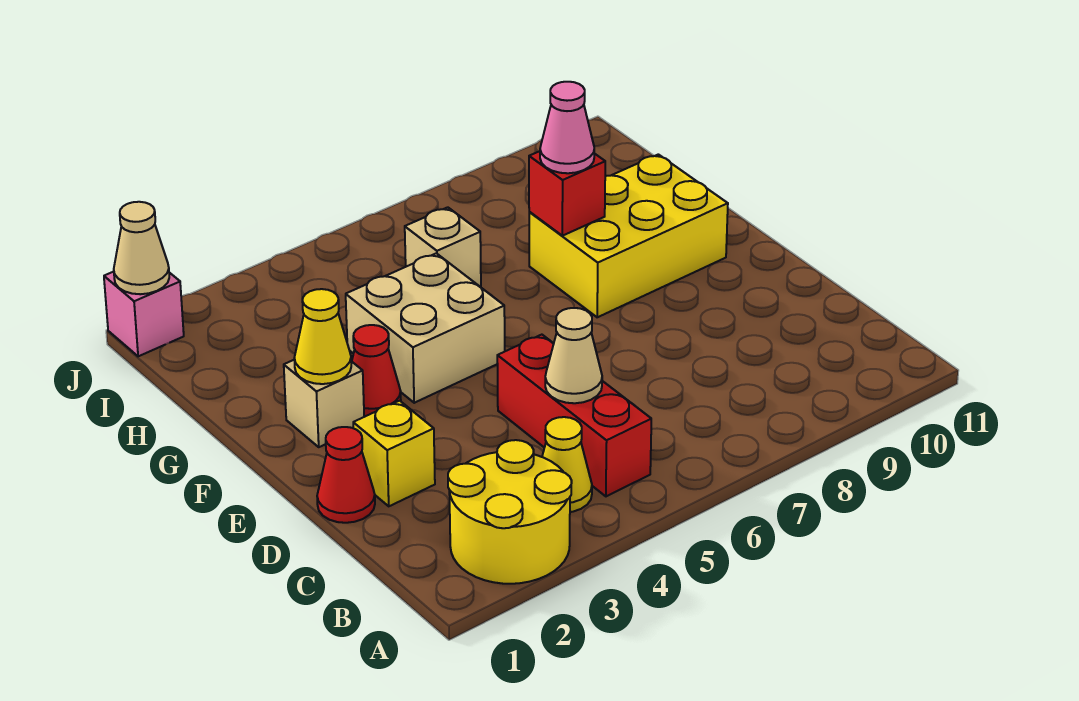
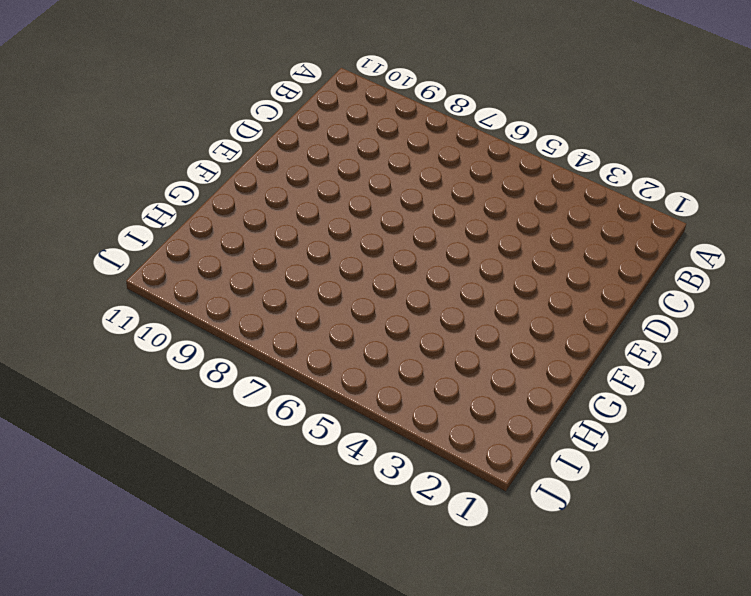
none -> yellow 2x2 round brick [448,440,572,584]
none -> yellow 1x1 cone [542,417,592,512]
none -> red 1x3 brick [497,335,651,496]

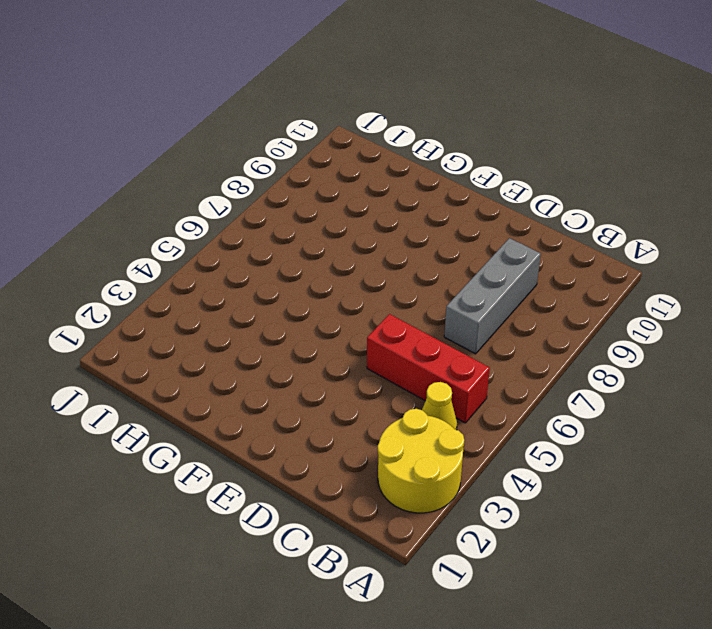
grey 1x3 brick [444,238,541,354] -> none
none -> red 1x1 cone [317,427,375,523]
none -> yellow 1x1 brick [353,401,435,506]
none -> tan 1x1 brick [284,360,364,447]

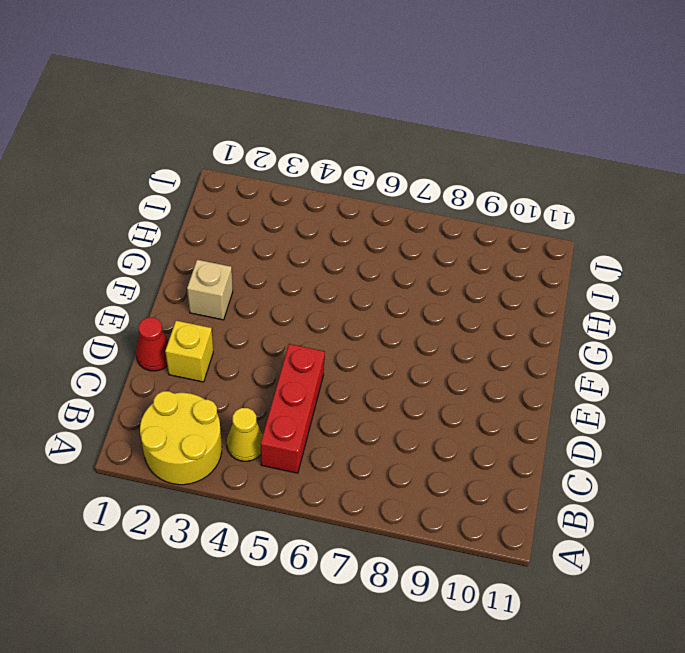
none -> red 1x1 cone [352,325,401,417]
none -> tan 2x2 brick [346,253,505,403]
none -> yellow 2x3 brick [529,154,728,317]

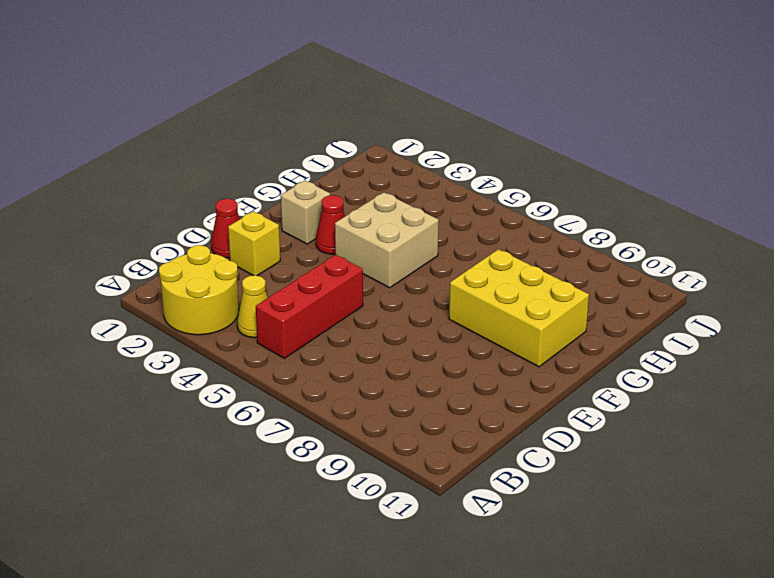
none -> tan 1x1 brick [405,207,481,286]
none -> pink 1x1 brick [104,272,184,356]
none -> tan 1x1 cone [545,308,602,403]

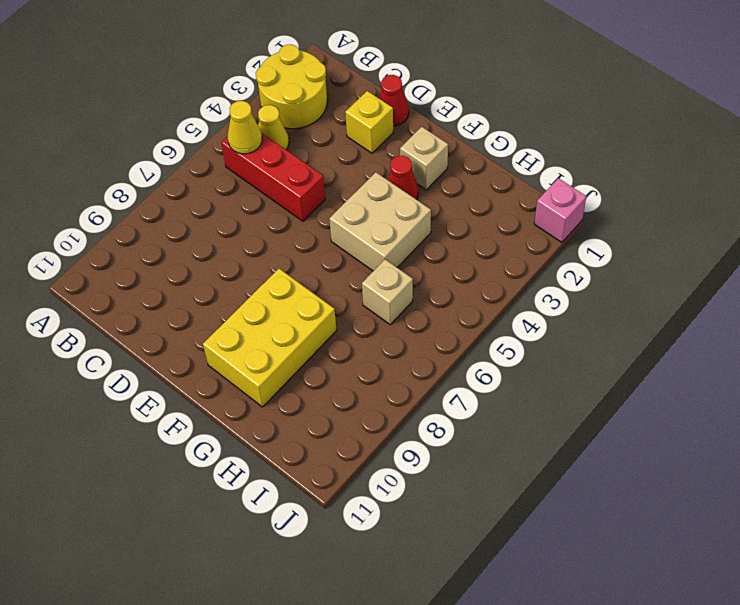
yellow 1x1 cone [228,101,262,154] -> yellow 1x1 cone moved to [294,289,351,384]
none -> tan 1x1 cone [545,308,602,403]
none -> red 1x1 brick [529,151,605,236]
none -> tan 1x1 cone [114,202,169,294]

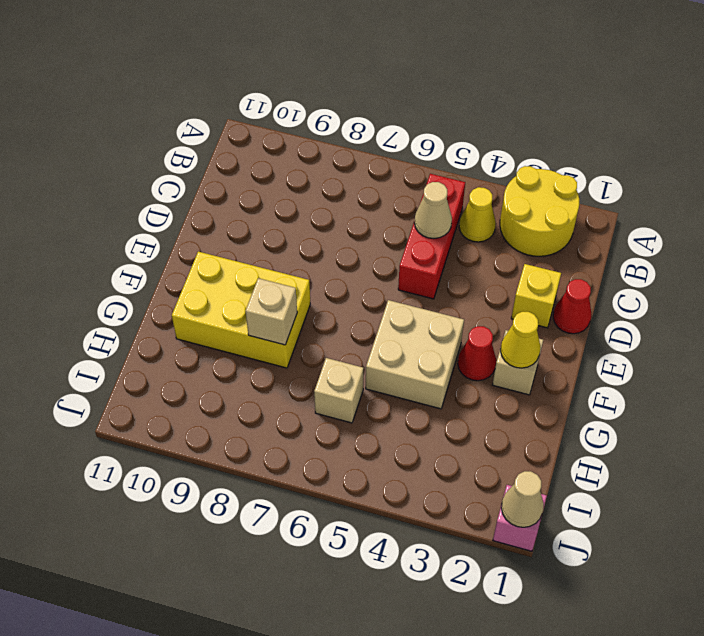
tan 1x1 brick [246,278,297,345] -> red 1x1 brick [529,151,605,236]
none -> pink 1x1 cone [540,82,594,173]

